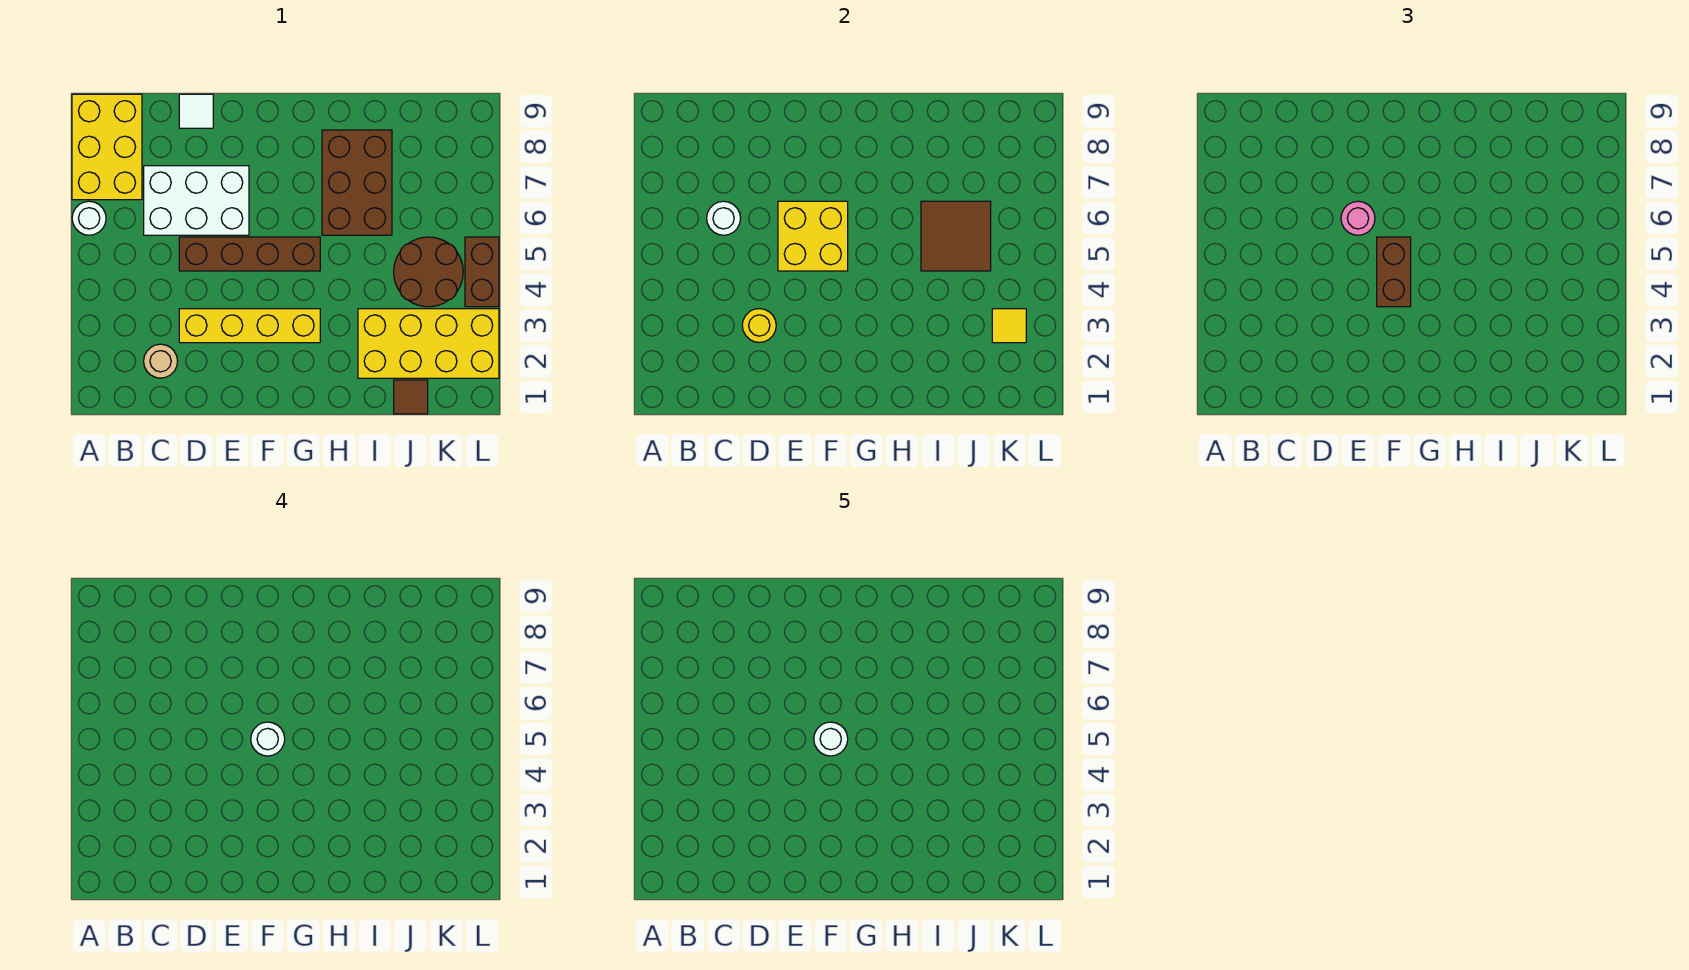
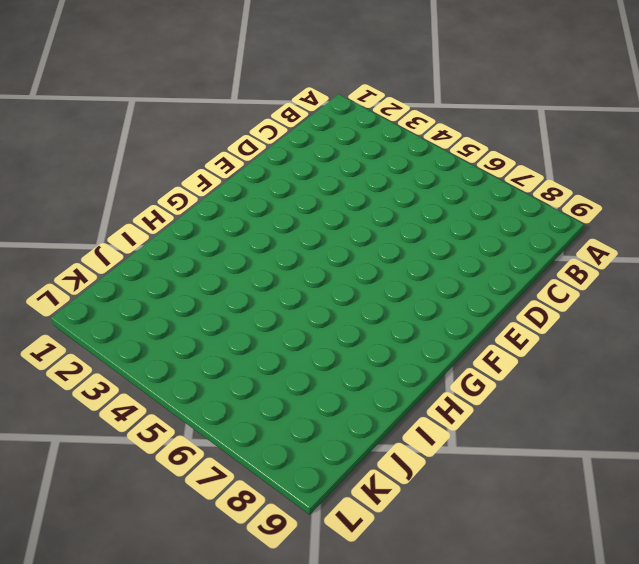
none -> white 1x1 round brick [72,201,106,235]
none -> yellow 2x3 brick [72,94,142,200]
none -> tan 1x1 round brick [144,344,178,378]

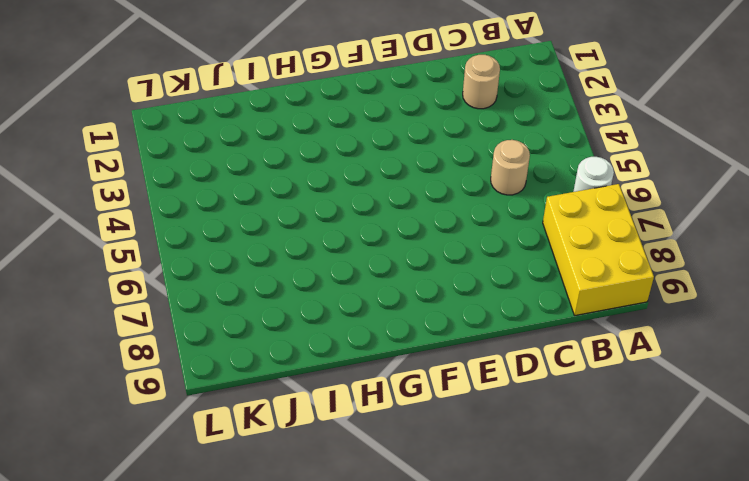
tan 1x1 round brick [491,140,530,195] -> none
none -> white 2x3 brick [144,166,249,235]
none -> yellow 1x4 brick [179,309,320,343]
none -> brown 1x4 brick [179,237,320,271]

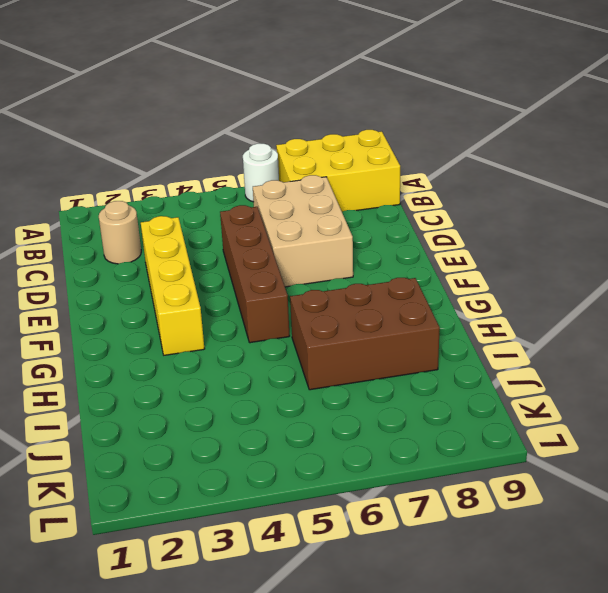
tan 2x3 brick [253,175,353,287] -> white 2x3 brick [144,166,249,235]
none -> white 1x1 tile [179,94,213,128]
none -> yellow 2x4 brick [358,309,499,378]
none -> brown 1x1 tile [394,380,428,414]

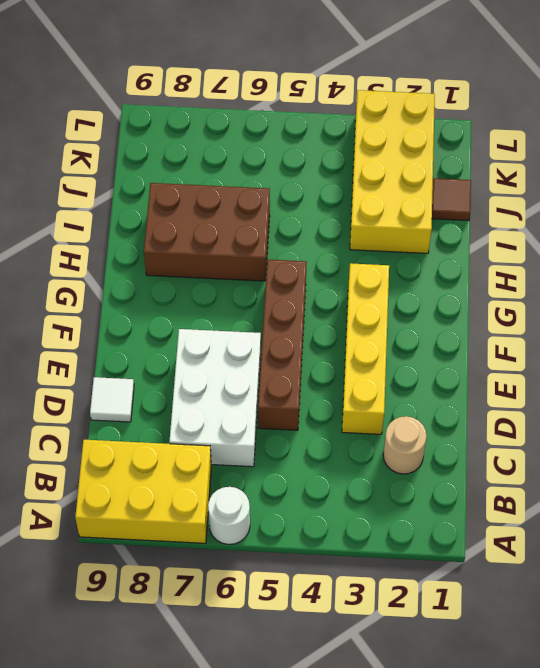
none -> brown 2x2 round brick [394,237,463,307]
none -> brown 1x2 brick [465,237,499,307]
none -> white 1x1 round brick [707,201,741,235]

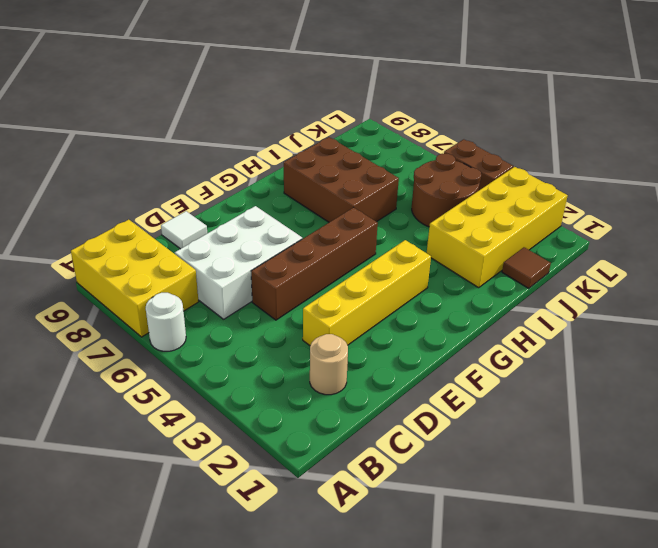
none -> white 1x1 round brick [707,201,741,235]
none -> yellow 1x1 round brick [742,309,776,342]
none -> yellow 2x2 brick [778,201,848,271]

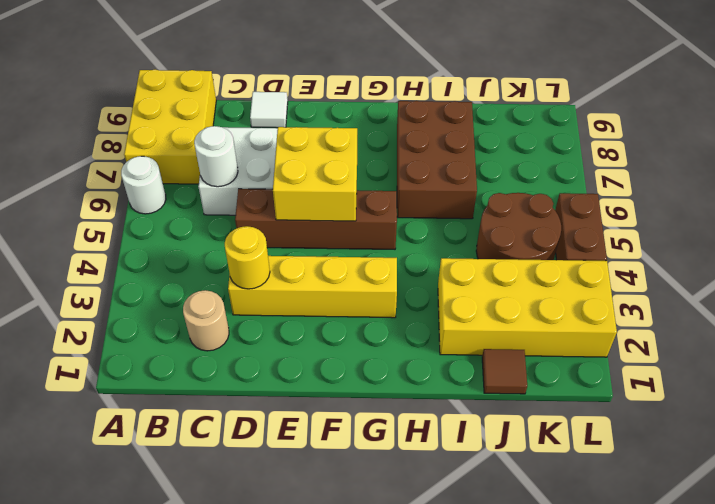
none -> brown 2x2 tile [921,201,991,271]
none -> yellow 1x1 tile [992,309,1026,343]
none -> pink 1x1 round brick [1341,201,1375,235]

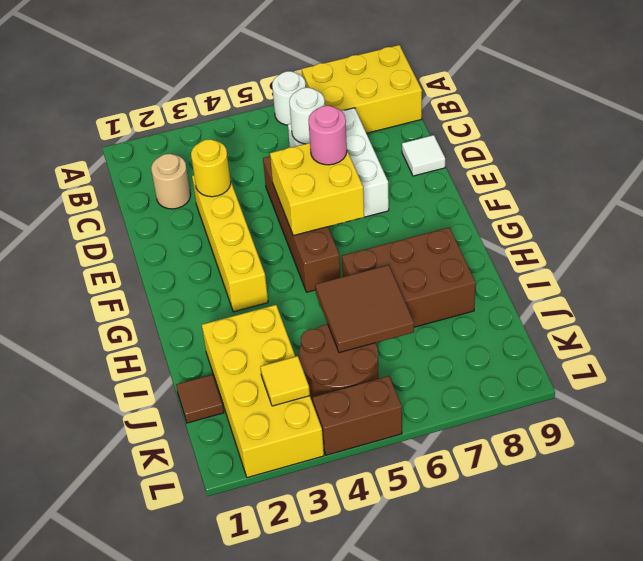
none -> brown 1x2 brick [1377,237,1411,307]
none -> white 1x1 round brick [251,722,285,756]
none -> white 1x1 round brick [814,722,848,756]

